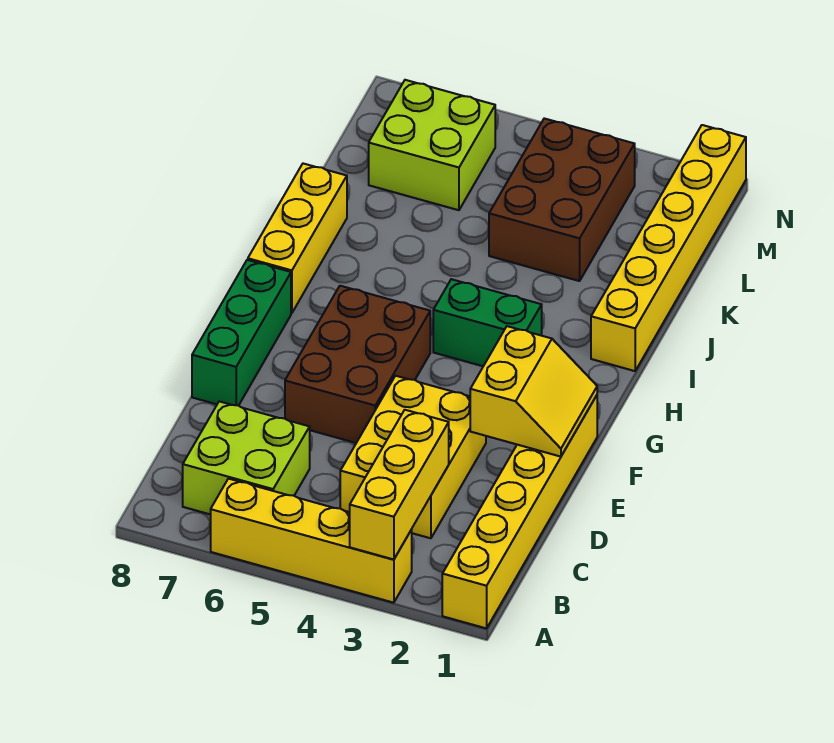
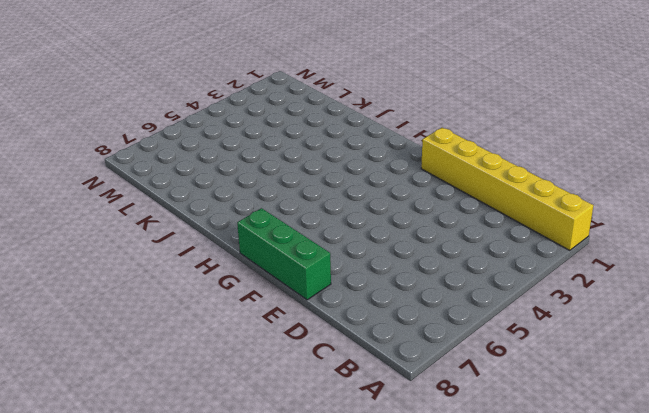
none -> yellow 1x4 brick [211,479,412,603]
none -> lime 2x2 brick [183,401,310,515]
none -> yellow 2x3 brick [340,376,486,538]

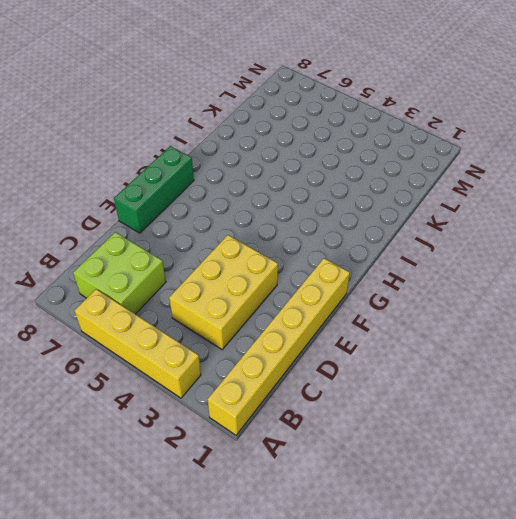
none -> brown 2x3 brick [285,286,430,443]
none -> green 1x2 brick [433,279,542,366]
none -> yellow 1x3 brick [248,164,347,313]

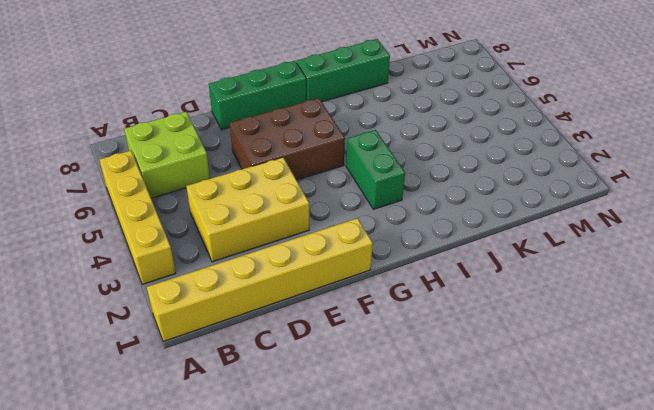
green 1x3 brick [296,39,390,102] -> yellow 1x3 brick [248,164,347,313]
none -> yellow 1x6 brick [591,125,746,371]
none -> brown 2x3 brick [489,118,635,281]
none -> lime 2x2 brick [369,80,495,210]

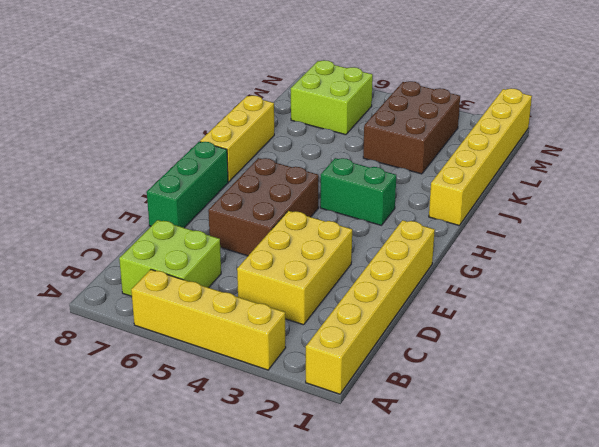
none -> yellow 1x3 brick [350,410,449,559]
none -> yellow 2x2 slope [470,326,597,457]

